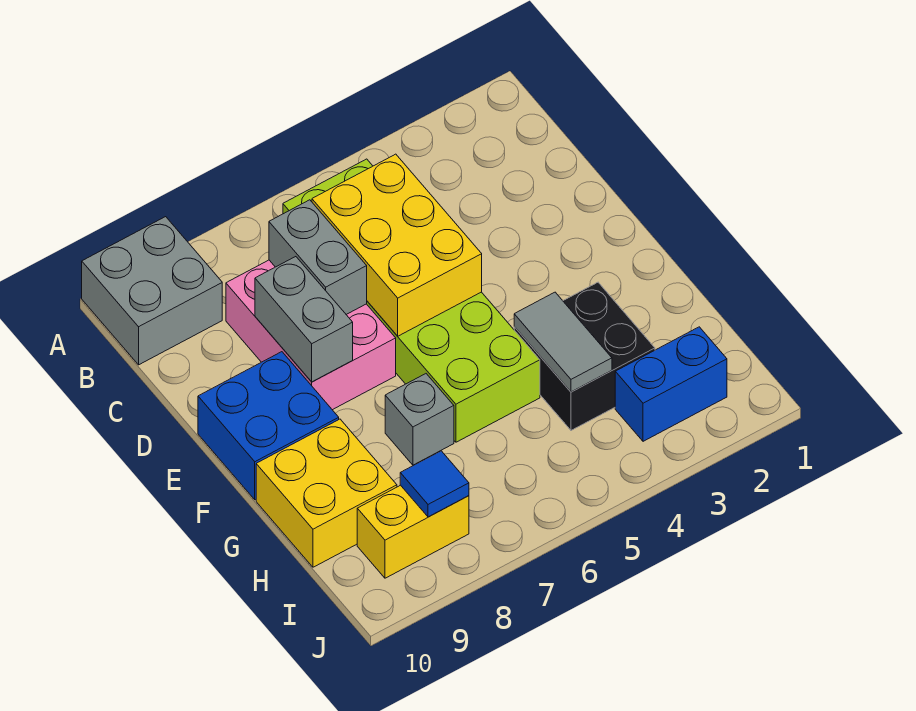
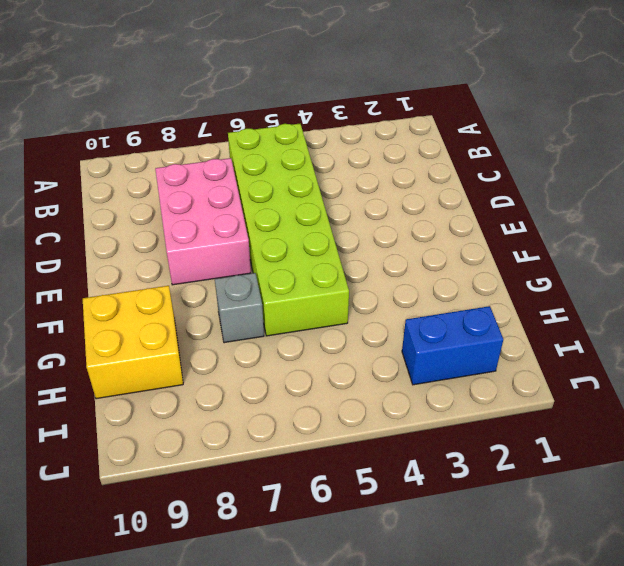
none -> grey 2x2 brick [82,217,222,365]
none -> blue 2x2 brick [198,352,339,500]
none -> black 2x2 brick [514,282,655,430]

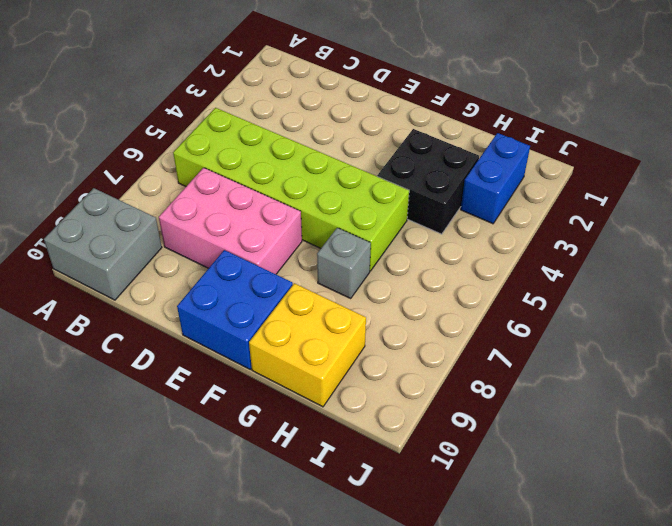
none -> yellow 1x2 brick [357,485,469,578]
none -> yellow 2x3 brick [312,154,482,336]
none -> grey 1x2 brick [269,200,367,314]

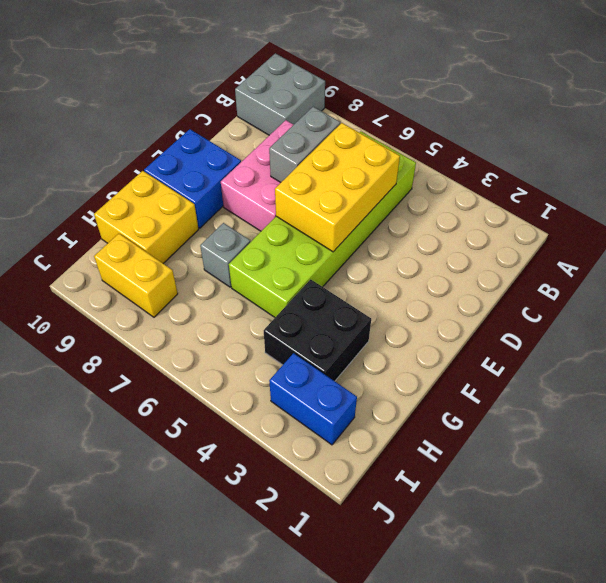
none -> grey 1x2 brick [255,257,353,382]
none -> grey 1x2 tile [514,292,612,392]
none -> blue 1x1 tile [400,451,469,517]

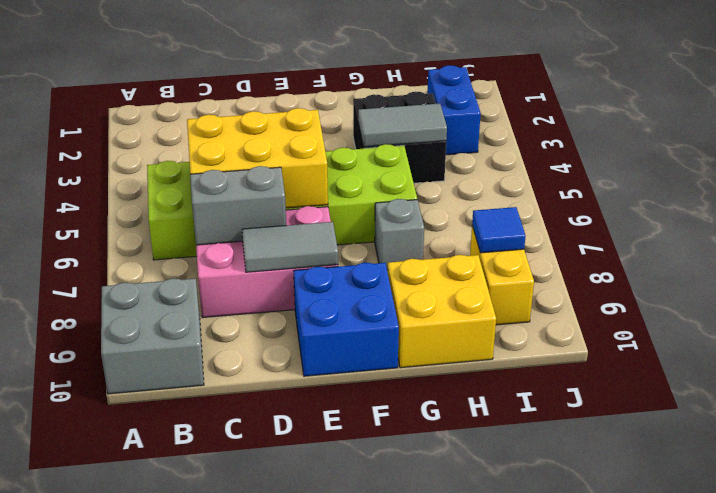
grey 1x2 tile [242,222,338,272] -> grey 1x2 brick [255,257,353,382]

